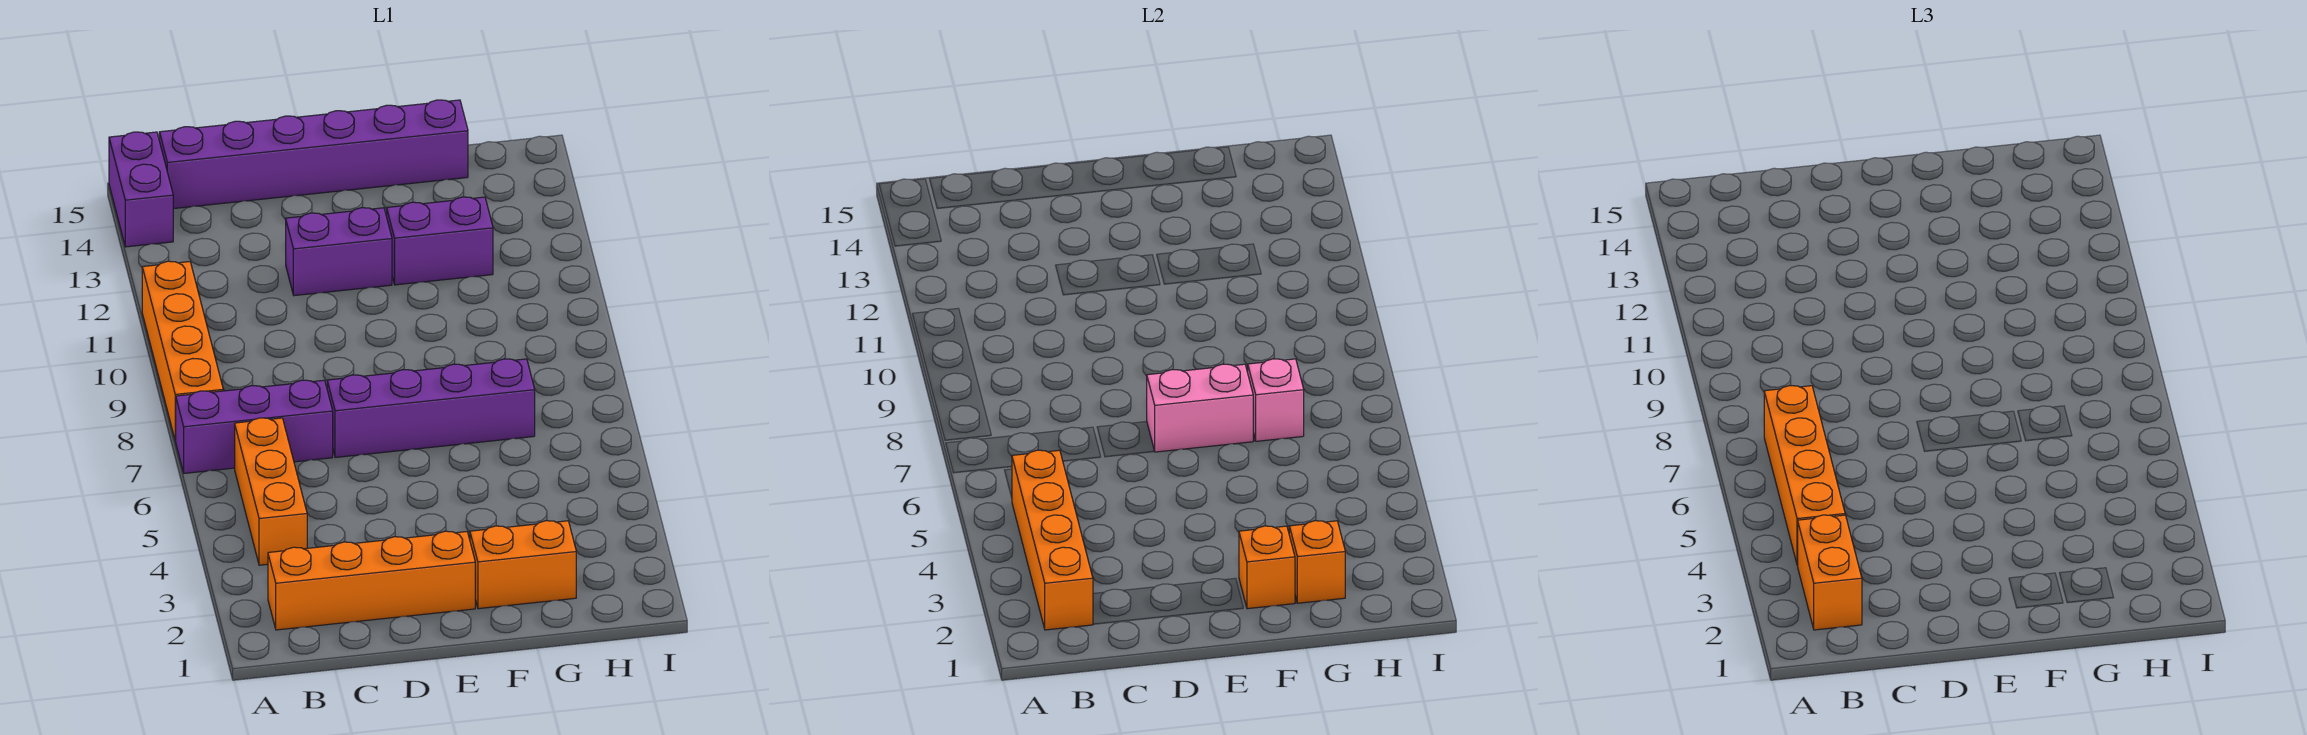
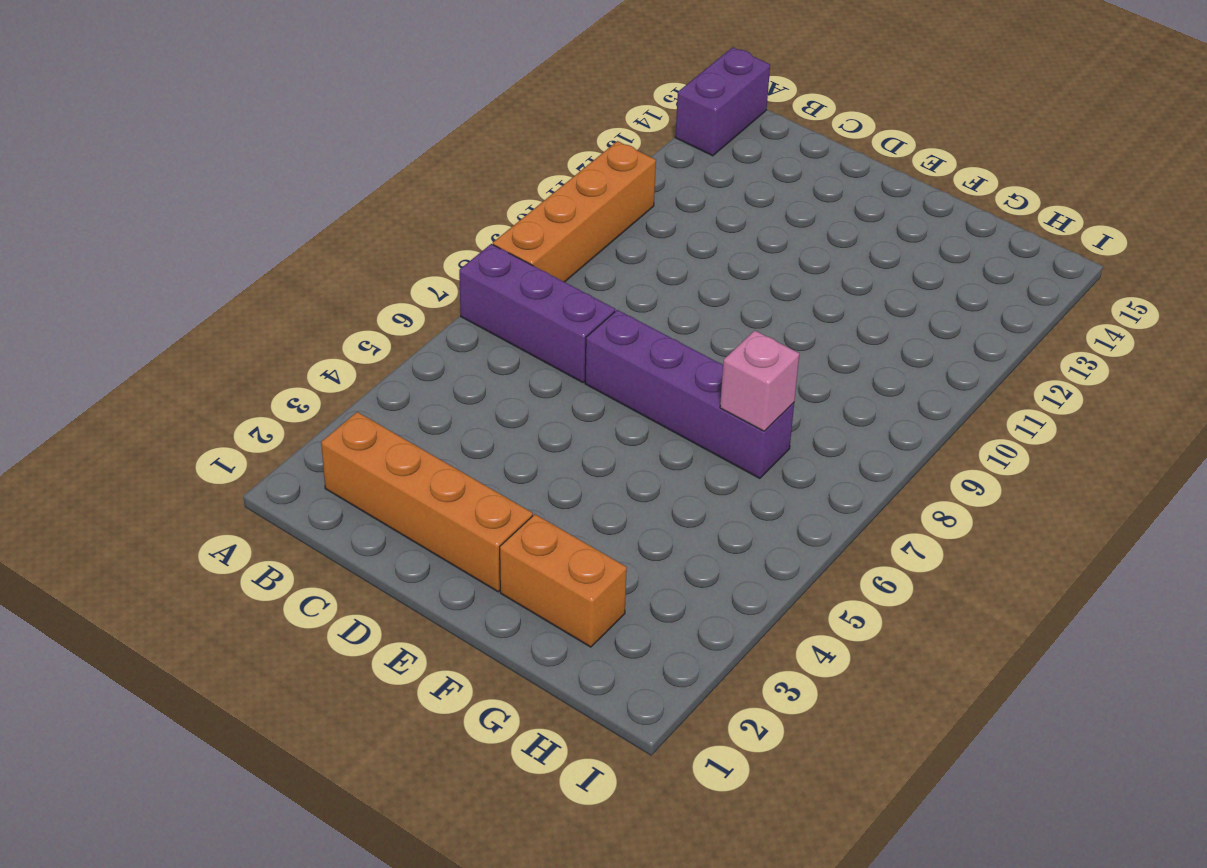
none -> orange 1x3 brick [235,418,307,565]
none -> purple 1x6 brick [159,100,468,209]
none -> purple 1x2 brick [286,208,392,296]

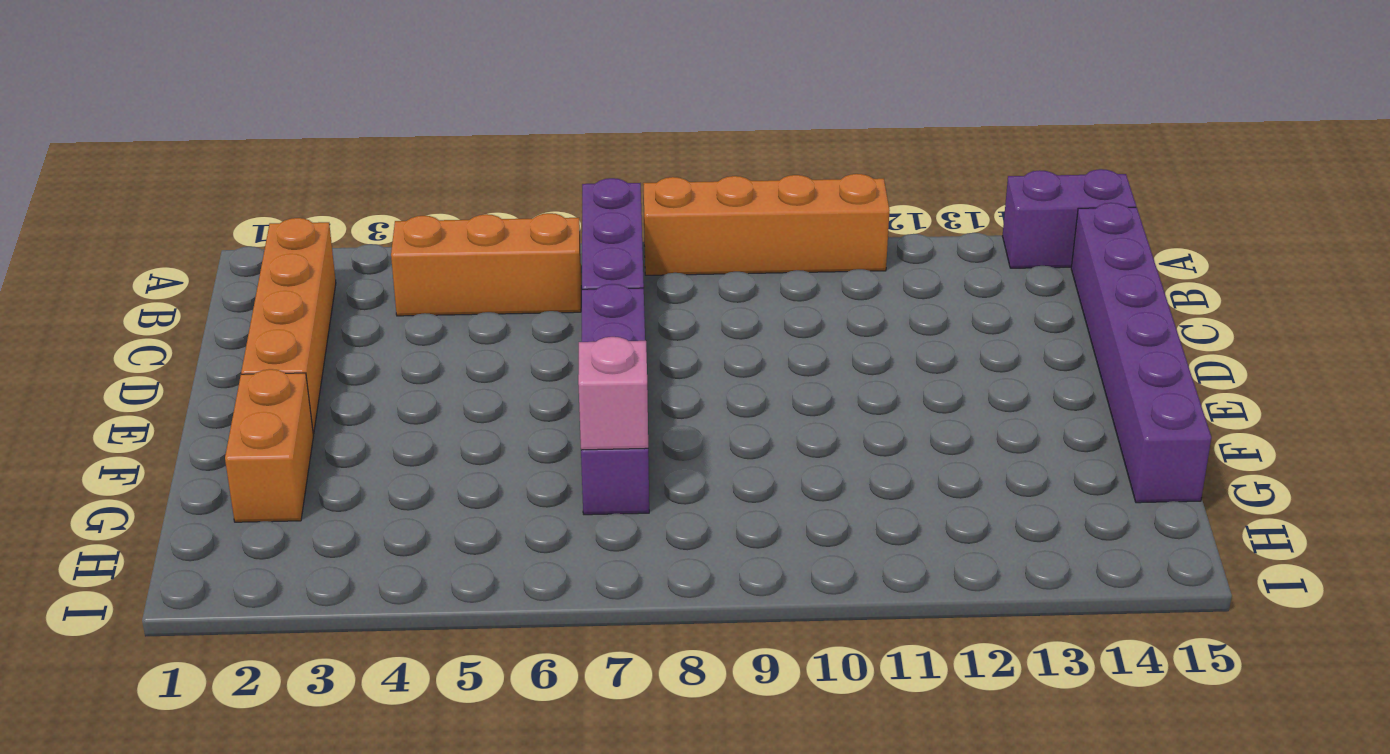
none -> purple 1x2 brick [286,208,392,296]
none -> purple 1x2 brick [387,197,493,285]
none -> orange 1x4 brick [1012,450,1093,630]

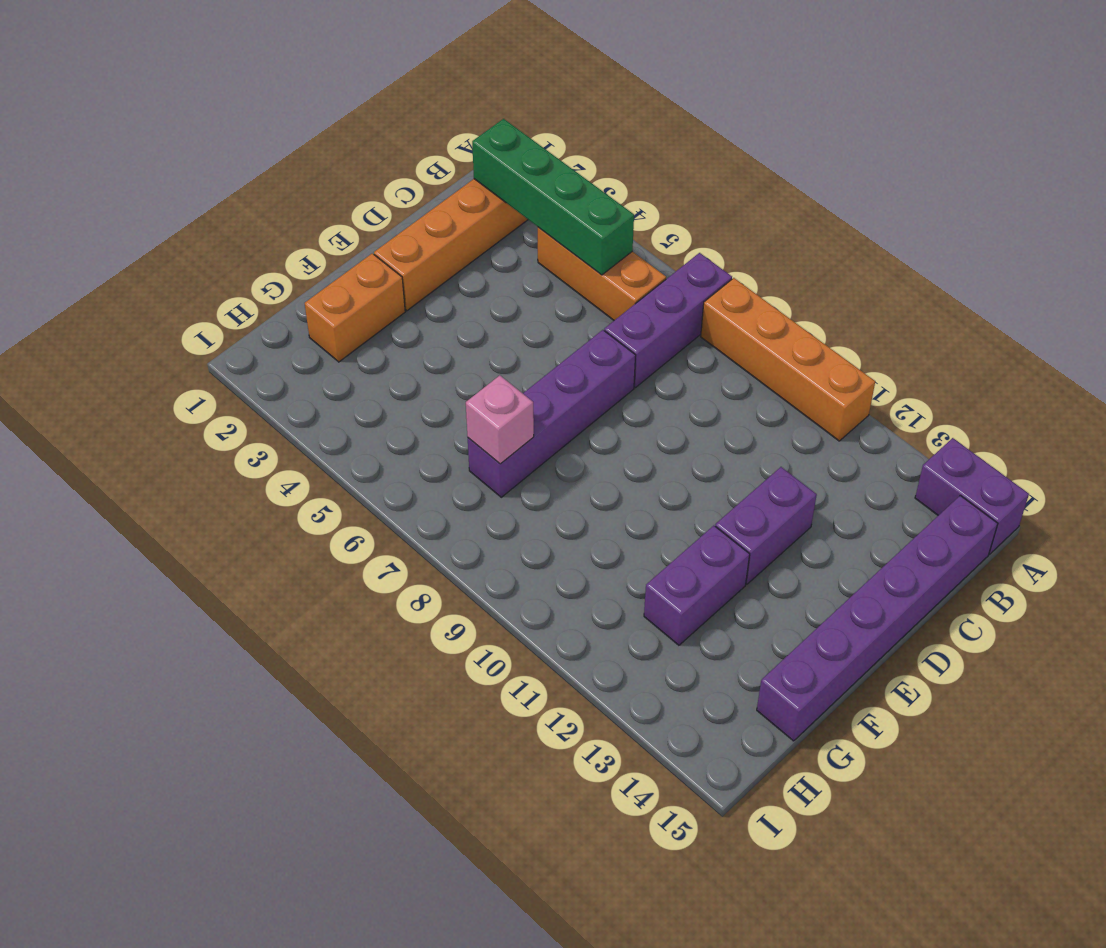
green 1x4 brick [472,119,634,275] -> orange 1x4 brick [1012,450,1093,630]
none -> pink 1x2 brick [1147,364,1253,452]
none -> orange 1x1 brick [1239,526,1295,609]
none -> orange 1x1 brick [1289,521,1345,603]

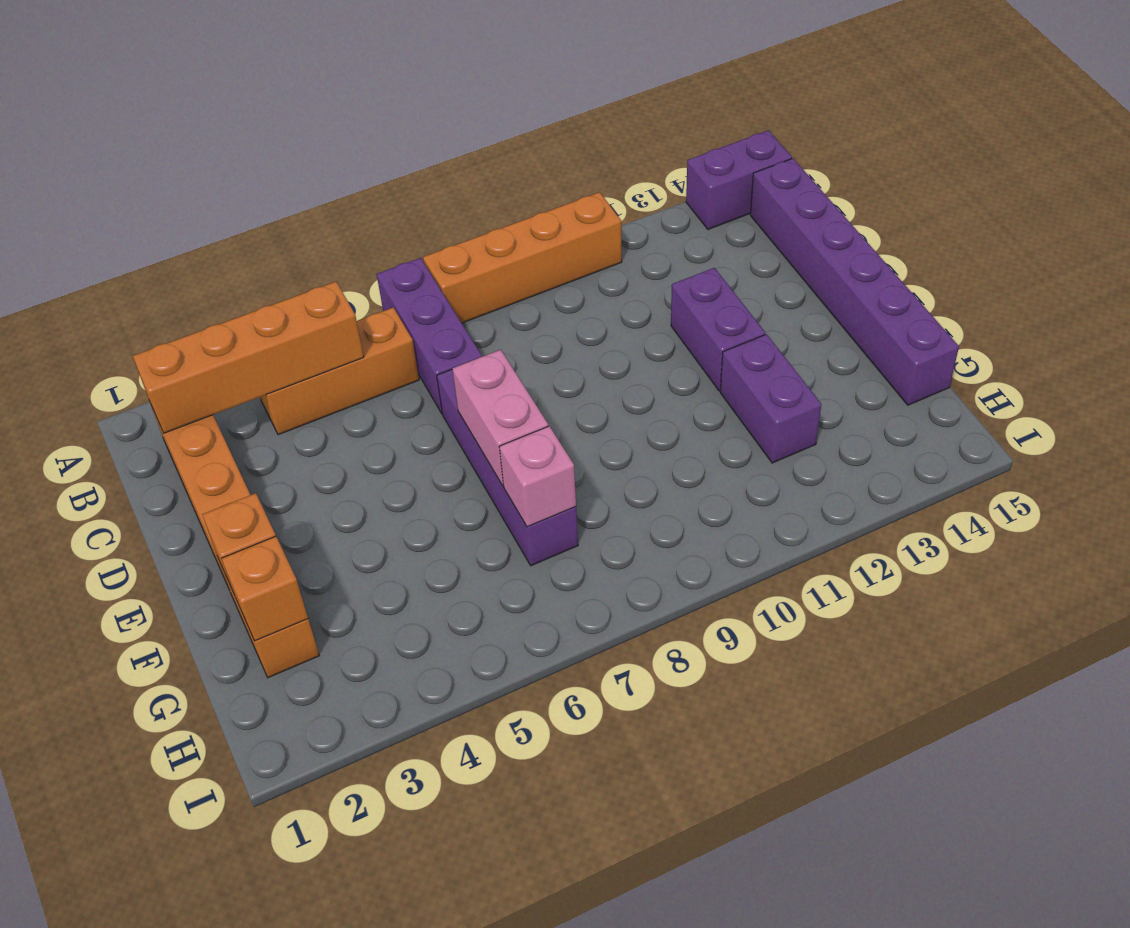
none -> orange 1x2 brick [1798,515,1862,630]
none -> orange 1x4 brick [1764,386,1845,565]

